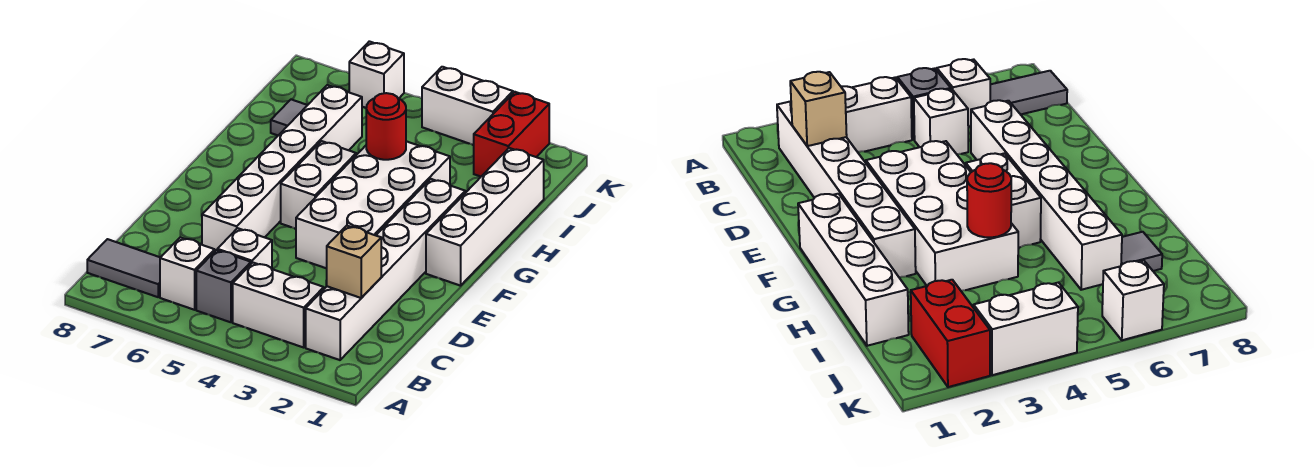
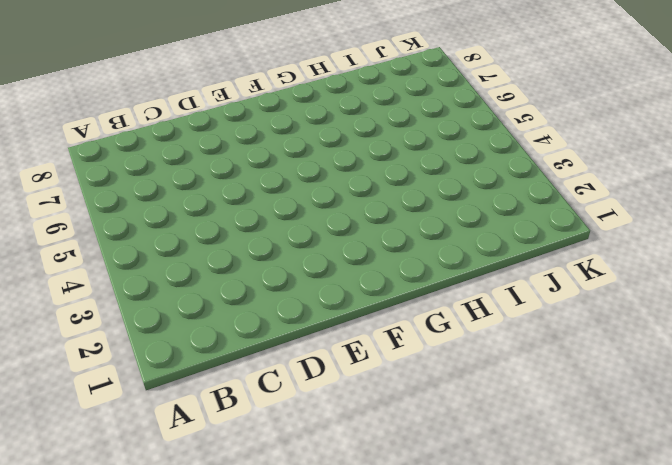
none -> white 1x6 brick [306,179,465,360]
none -> white 1x2 brick [233,263,324,347]
none -> grey 1x1 brick [196,250,251,322]

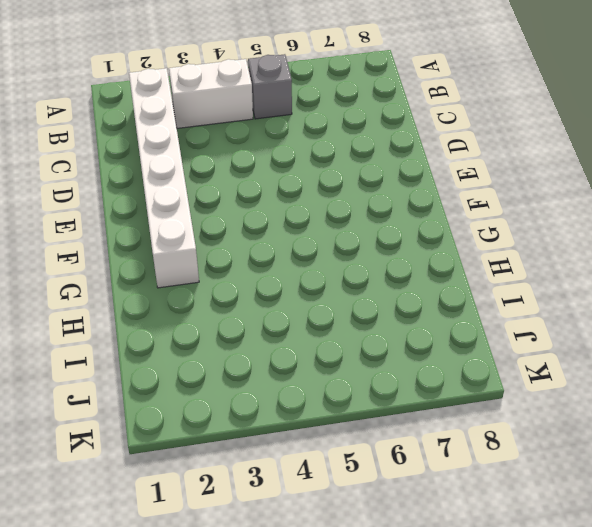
none -> white 1x1 brick [160,237,215,310]
none -> grey 1x2 tile [87,239,161,297]
none -> white 1x1 brick [217,228,272,269]

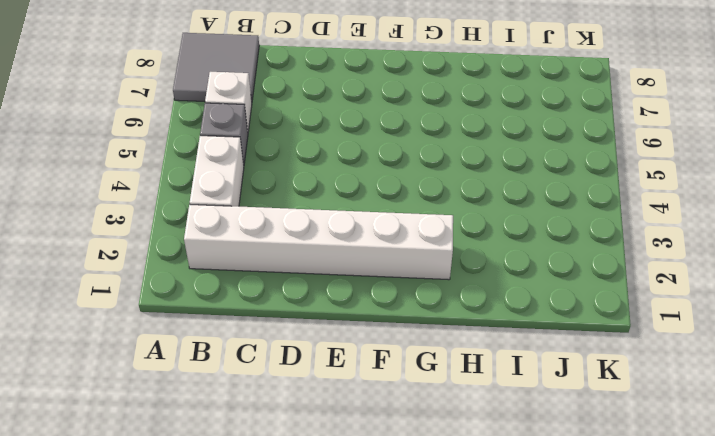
grey 2x2 tile [173,33,259,101] -> grey 1x2 tile [87,239,161,297]
none -> white 1x1 brick [217,228,272,269]
none -> white 1x6 brick [202,85,362,251]
none -> white 2x4 brick [296,141,450,268]

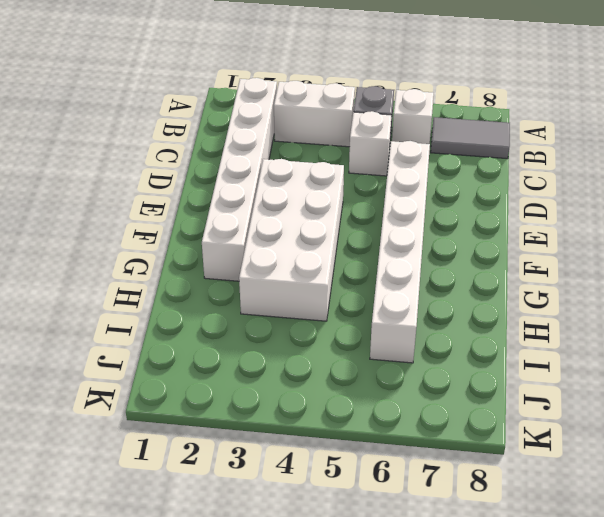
none -> white 1x4 brick [426,148,544,286]
none -> white 1x2 brick [281,141,356,229]
none -> grey 1x1 tile [271,99,307,135]

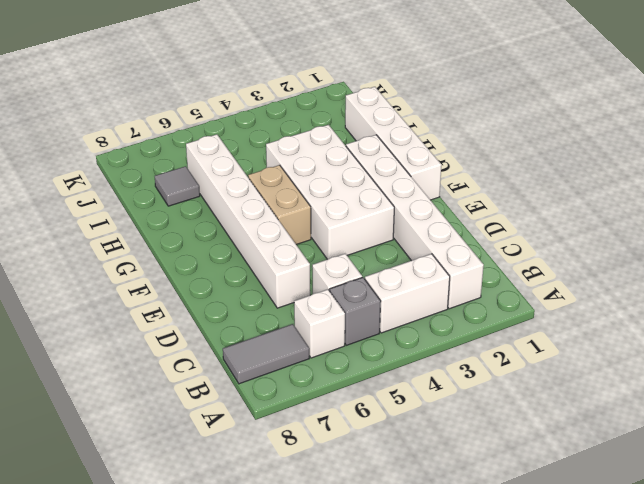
tan 1x2 brick [248,165,311,245] -> white 1x2 brick [281,141,356,229]
none -> red 1x2 brick [474,92,549,177]
none -> white 1x2 brick [422,67,513,145]
none -> white 1x1 brick [349,41,404,108]

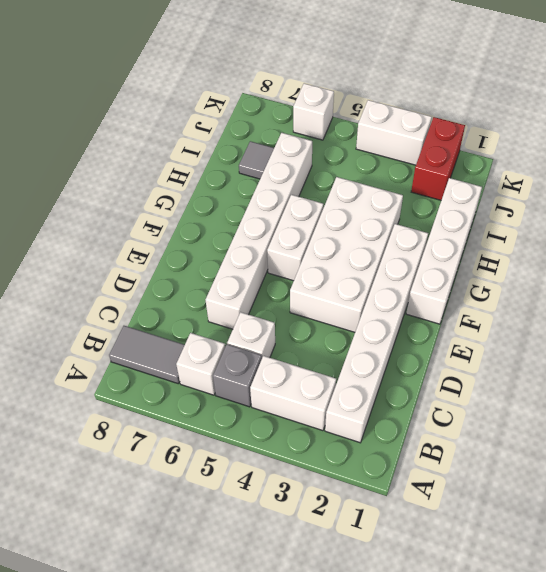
none -> tan 1x1 brick [327,226,381,298]
none -> red 1x1 round brick [366,93,406,160]

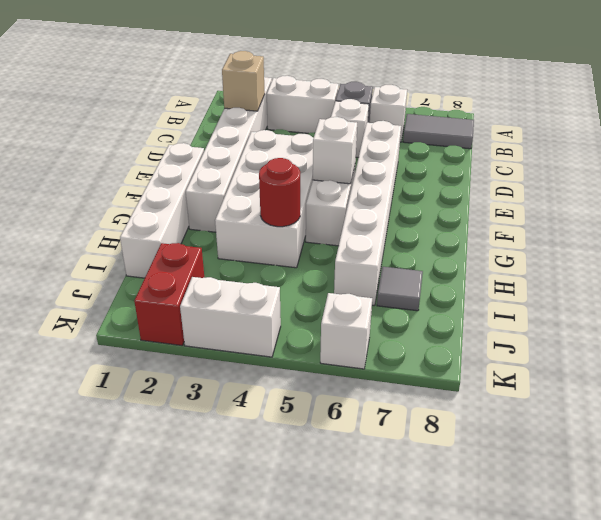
white 1x1 brick [313,117,357,184] -> none

